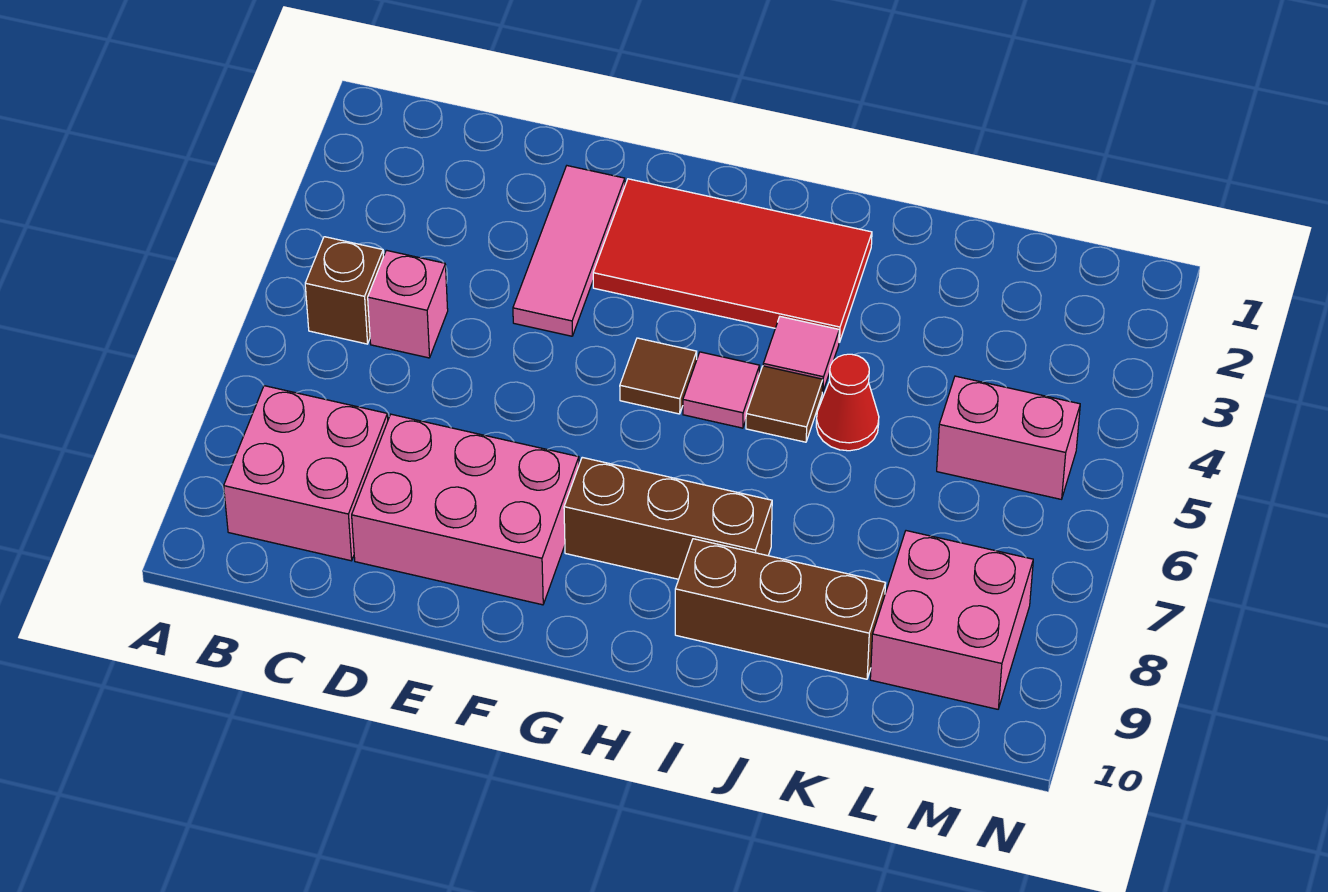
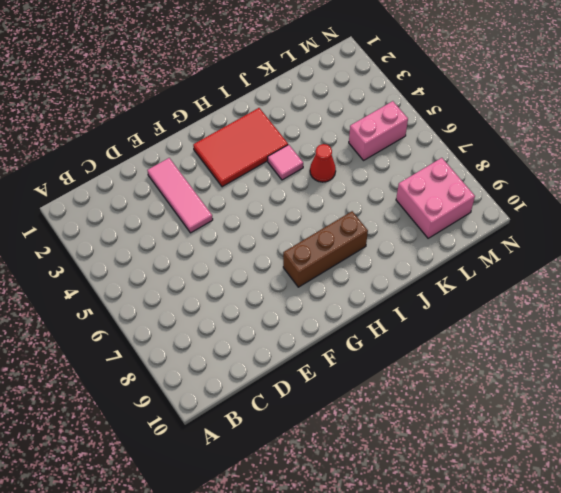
red 2x3 tile [193,108,288,187] -> red 2x4 tile [593,179,872,342]
none -> brown 1x1 brick [305,237,384,344]
none -> pink 2x2 brick [224,386,388,561]
none -> pink 1x1 brick [368,250,448,358]

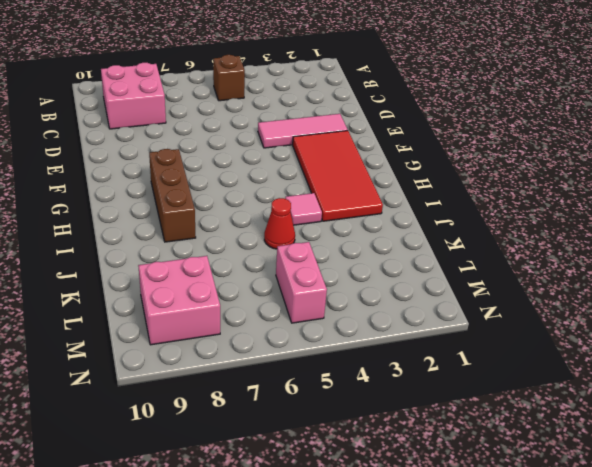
none -> pink 1x1 brick [368,250,448,358]
none -> pink 2x3 brick [352,414,579,605]
none -> brown 1x1 tile [620,338,697,414]

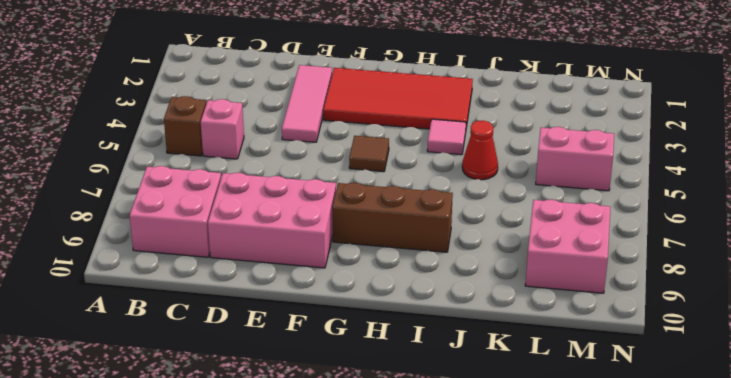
none -> pink 1x1 tile [683,352,760,428]
none -> brown 1x1 tile [746,366,823,442]
none -> brown 1x3 brick [675,539,886,679]

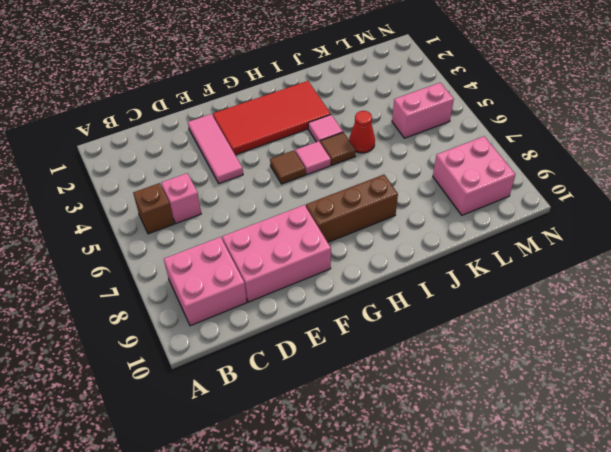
none -> brown 1x3 brick [675,539,886,679]

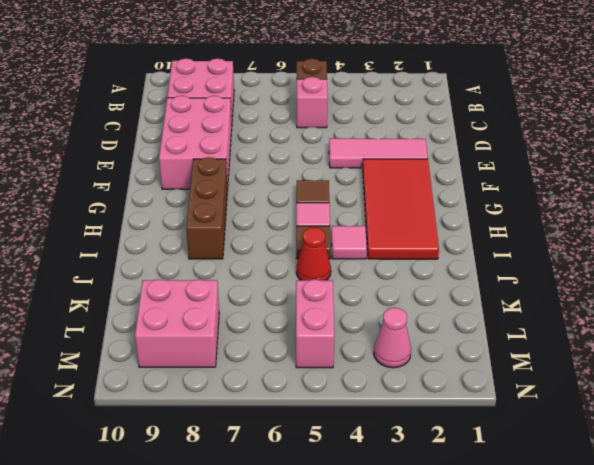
pink 1x1 cone [374,308,411,368] -> none
none -> brown 1x3 brick [675,539,886,679]

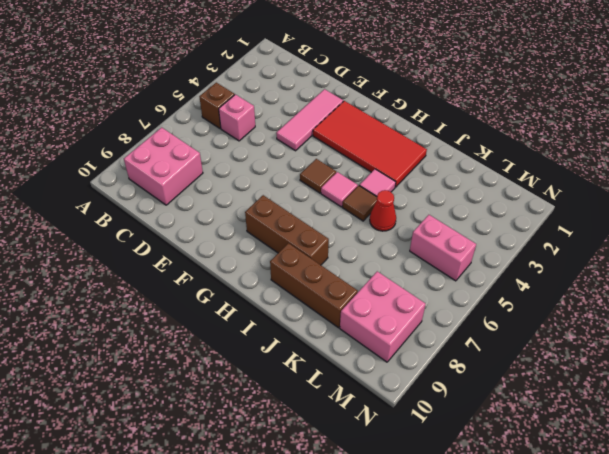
none -> pink 2x3 brick [352,414,579,605]

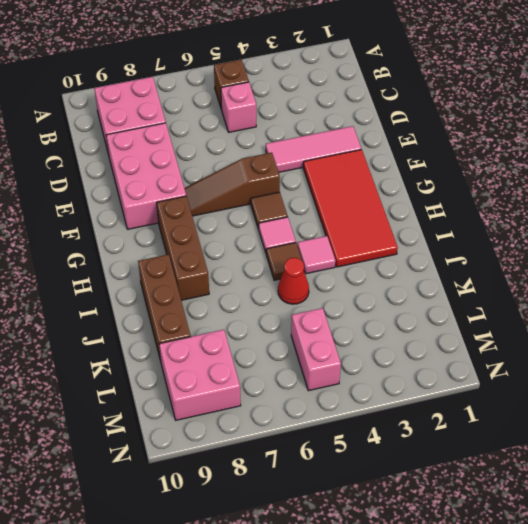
brown 1x3 slope [184,153,280,216] -> none

